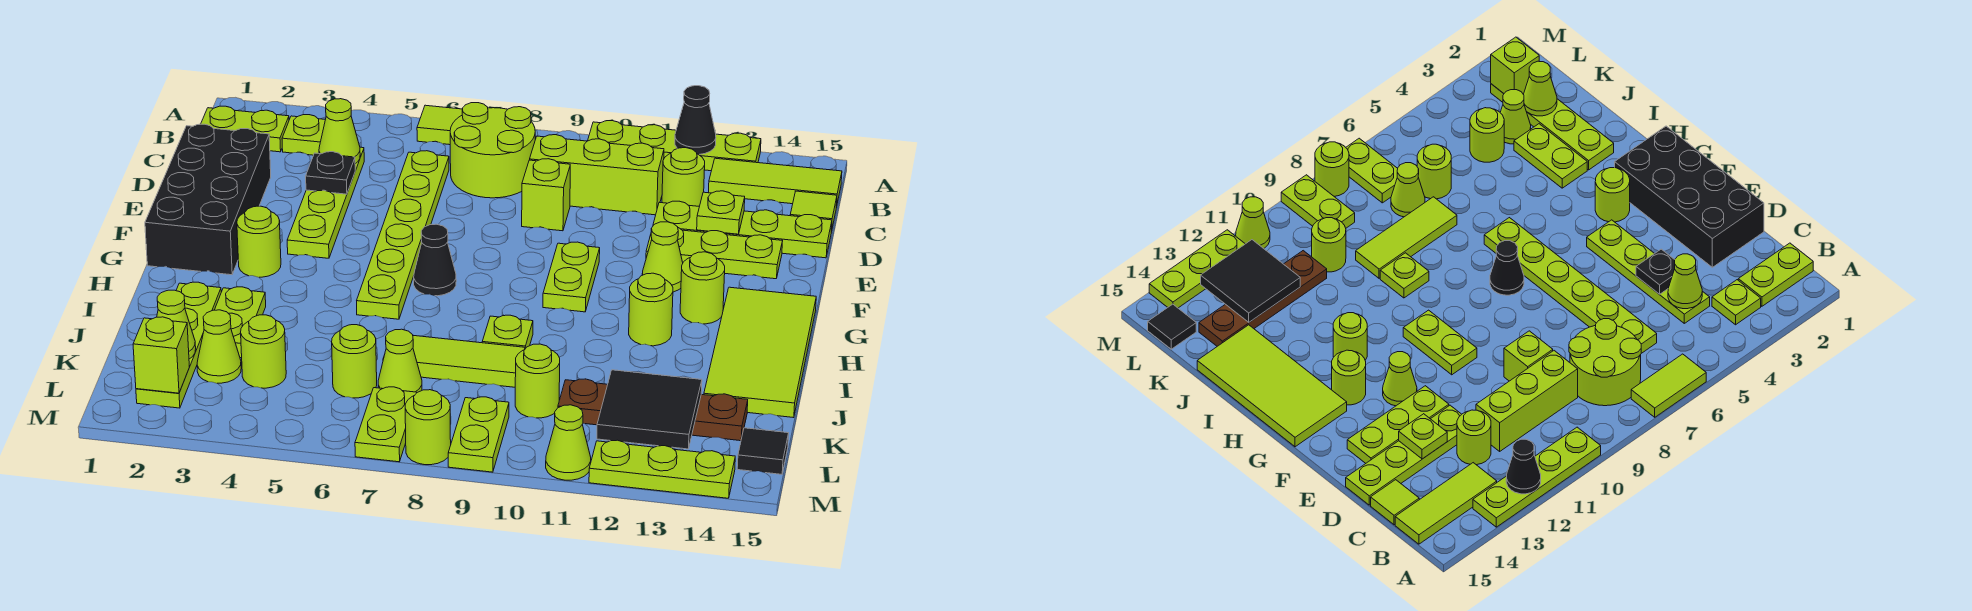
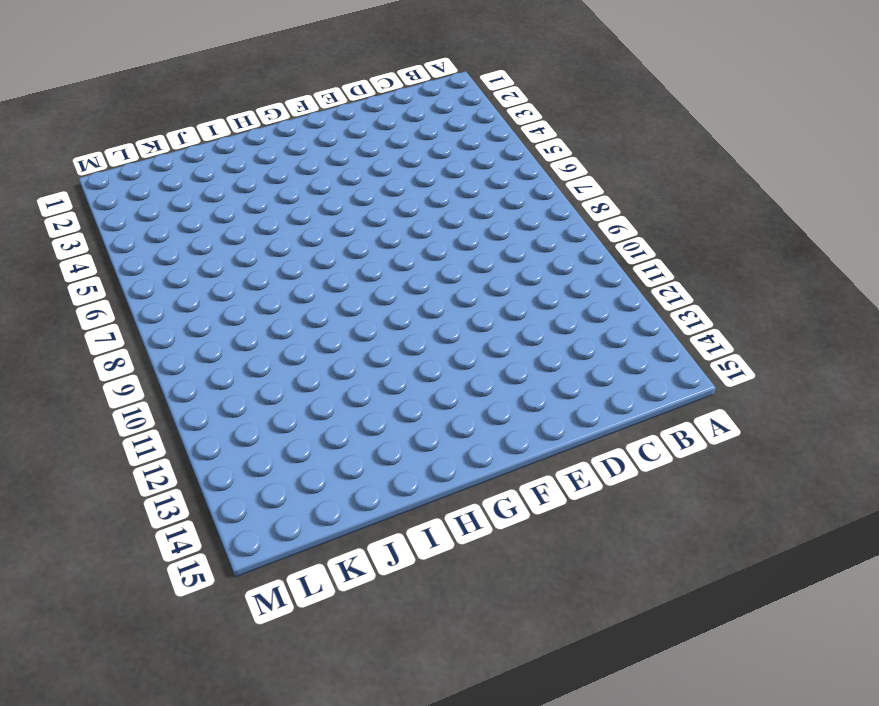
none -> lime 1x2 tile [417,105,462,145]
none -> lime 1x4 plate [588,121,761,171]
none -> lime 1x2 plate [201,106,289,152]
none -> lime 1x1 plate [282,115,325,155]

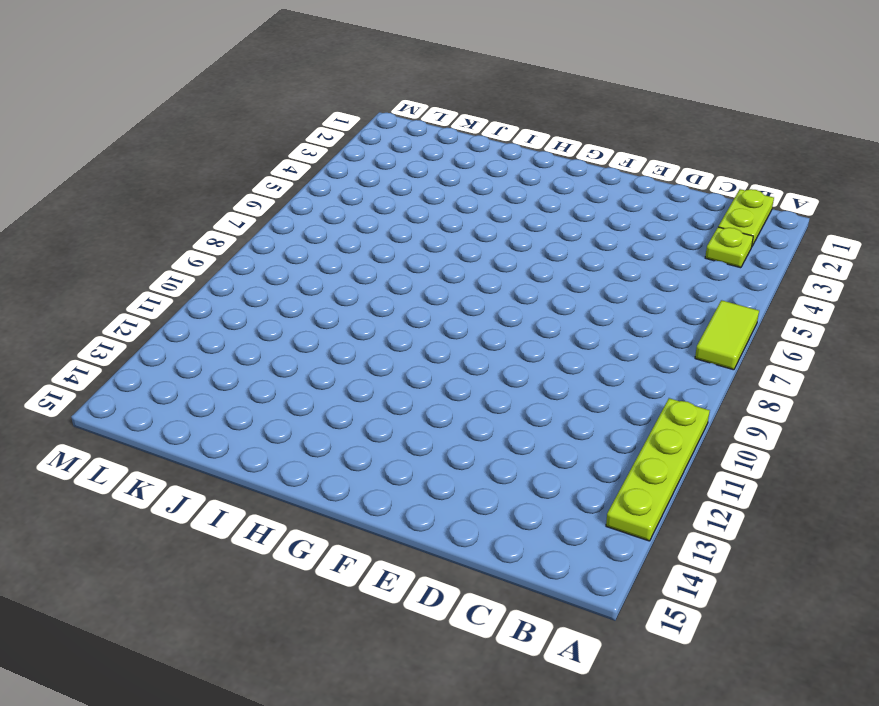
none -> lime 2x2 round brick [450,103,535,198]
none -> lime 1x3 tile [708,158,842,207]
none -> lime 1x4 plate [287,147,364,258]
none -> lime 1x6 plate [357,151,449,319]

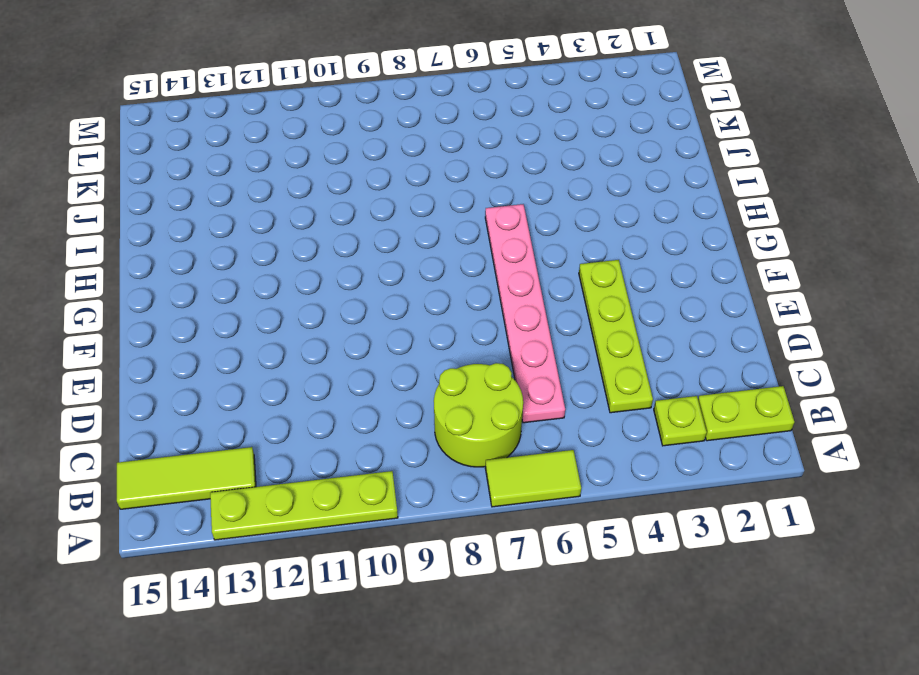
pink 1x6 plate [485,204,565,423] -> lime 1x6 plate [357,151,449,319]
none -> lime 1x3 brick [530,135,664,215]
none -> lime 1x1 round brick [662,148,705,207]
none -> lime 1x1 tile [790,191,837,231]
none -> black 2x4 brick [145,124,271,275]

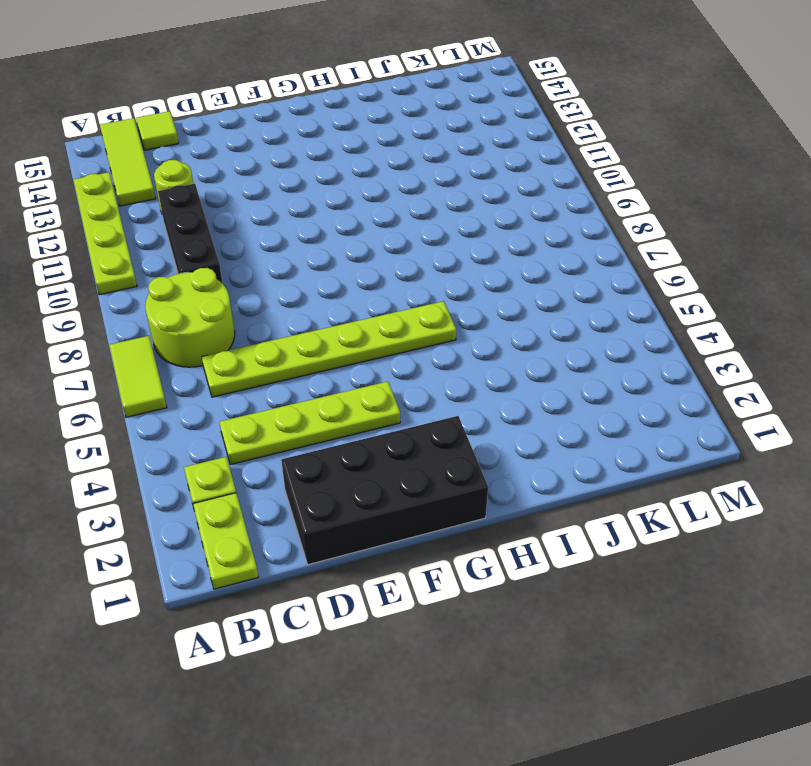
black 1x3 brick [158,184,223,284] -> lime 1x3 brick [530,135,664,215]
none -> lime 1x1 brick [522,159,570,231]
none -> lime 1x4 plate [653,201,832,258]
none -> lime 1x3 plate [646,228,782,279]
none -> lime 1x2 plate [543,242,600,312]

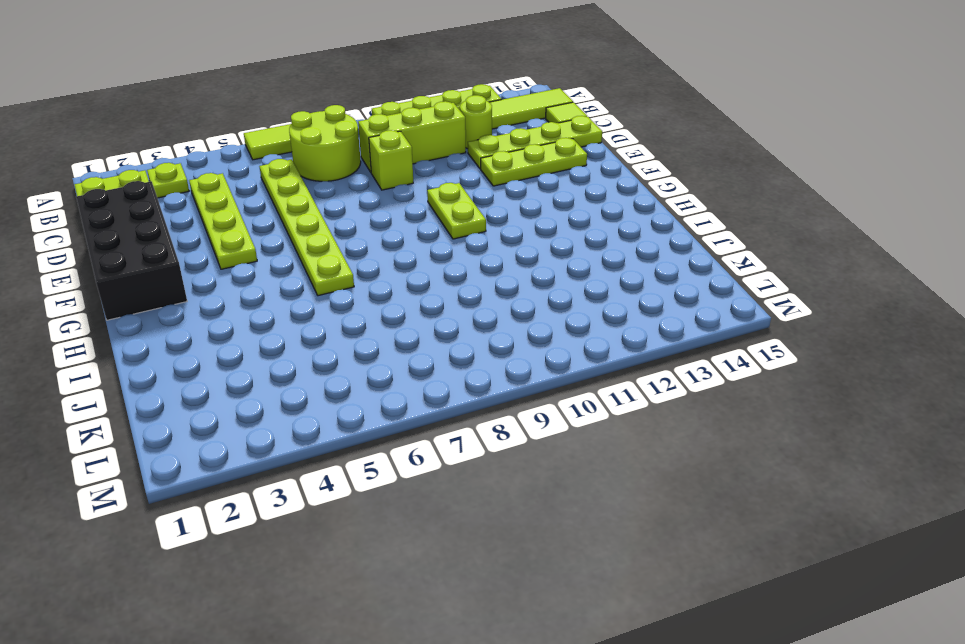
none -> lime 1x1 cone [642,222,683,292]
none -> lime 1x1 round brick [237,206,281,277]
none -> black 1x1 cone [414,224,456,296]
none -> lime 1x1 round brick [680,252,725,324]

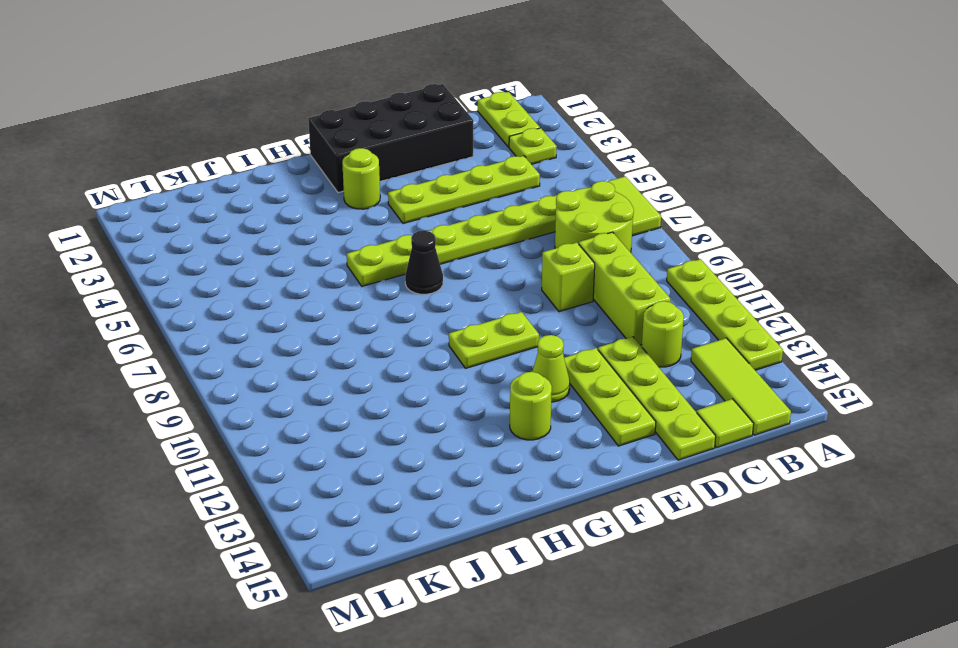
none -> lime 2x4 tile [704,287,816,418]
none -> lime 1x1 round brick [629,273,673,346]
none -> lime 1x4 plate [136,282,221,408]
none -> lime 1x2 plate [215,287,266,358]

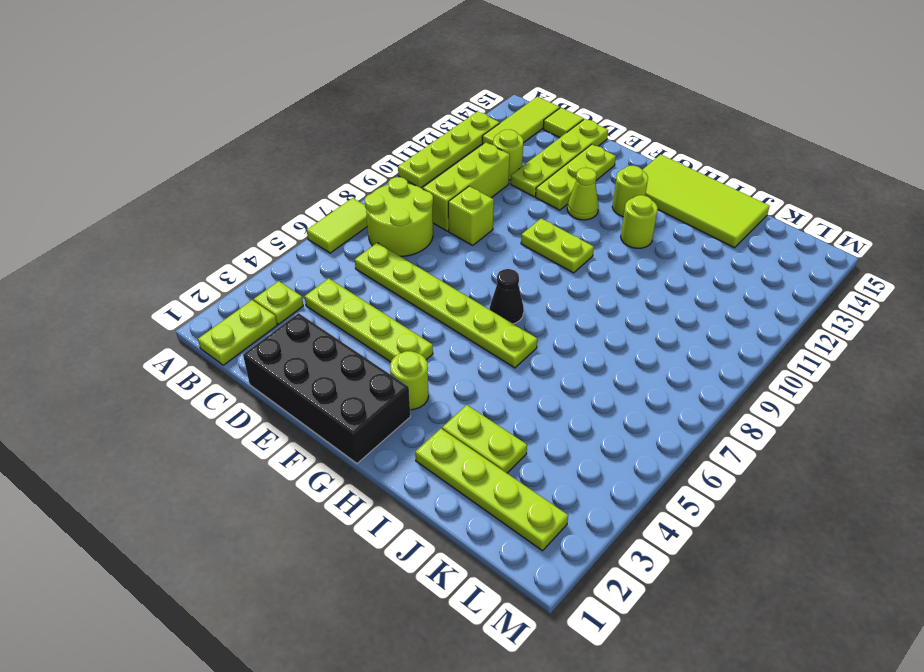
none -> lime 1x1 plate [482,315,533,349]
none -> lime 1x3 tile [383,335,525,387]
none -> lime 1x1 cone [197,310,241,383]
none -> lime 1x1 round brick [241,315,286,388]

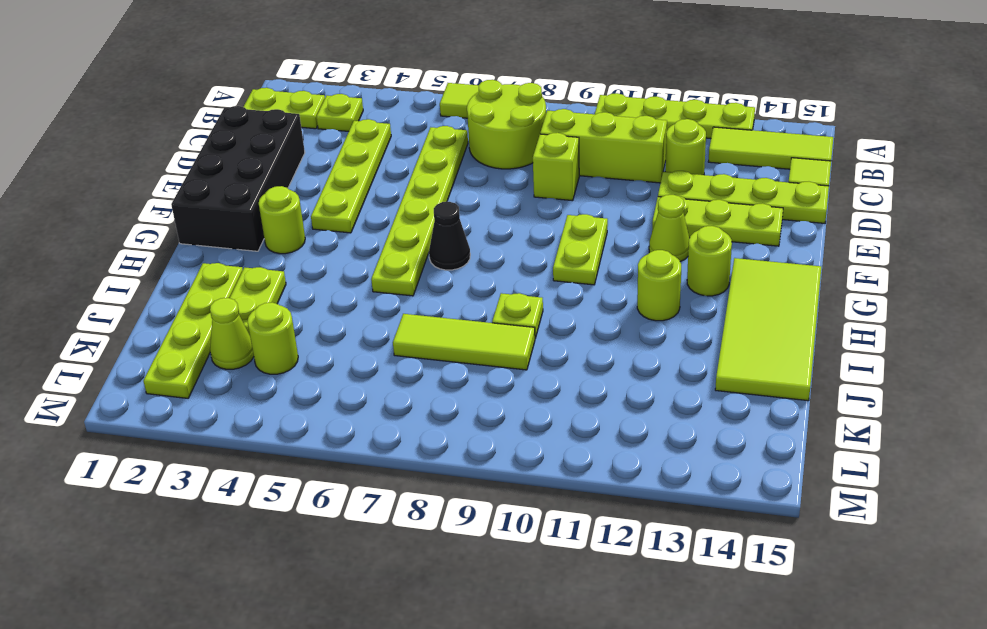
none -> lime 1x1 round brick [332,325,377,398]
none -> lime 1x1 cone [378,329,422,392]
none -> lime 1x1 round brick [515,344,560,418]
none -> brown 1x4 plate [558,379,748,441]

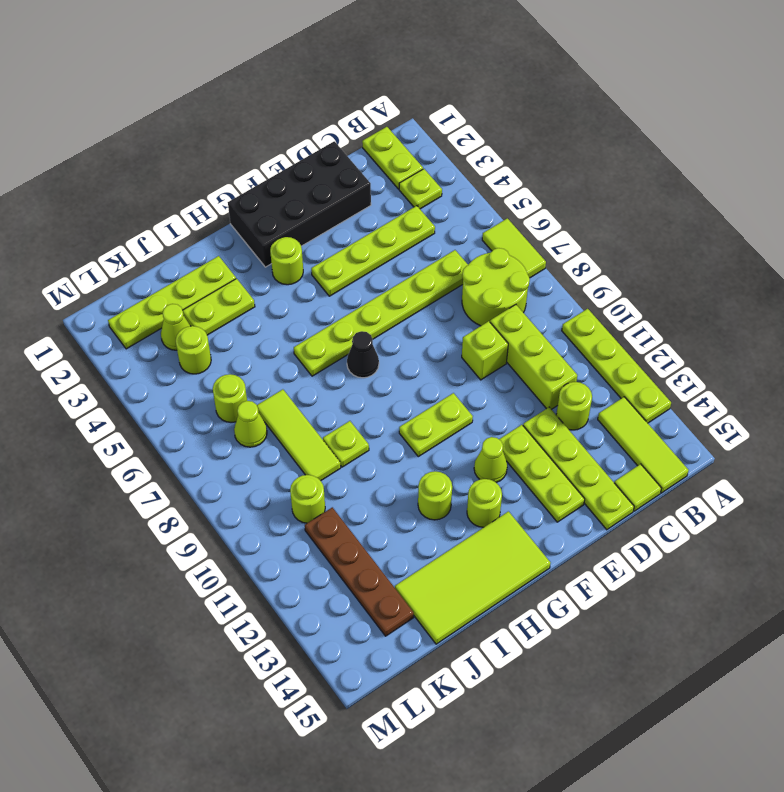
none -> lime 1x2 plate [355,387,417,462]
none -> lime 1x2 plate [448,397,509,472]
none -> black 1x1 tile [737,428,789,474]
none -> lime 1x1 round brick [405,390,451,465]

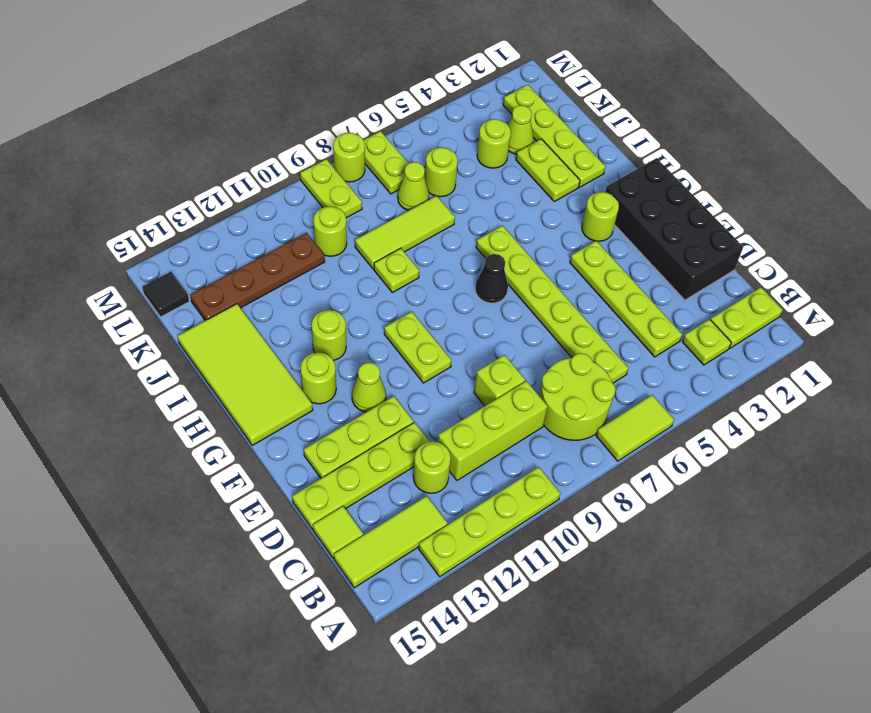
none -> lime 1x1 cone [546,405,591,480]
none -> lime 1x3 plate [589,440,735,498]
none -> black 1x1 cone [675,86,716,155]
none -> lime 1x1 cone [319,99,360,164]

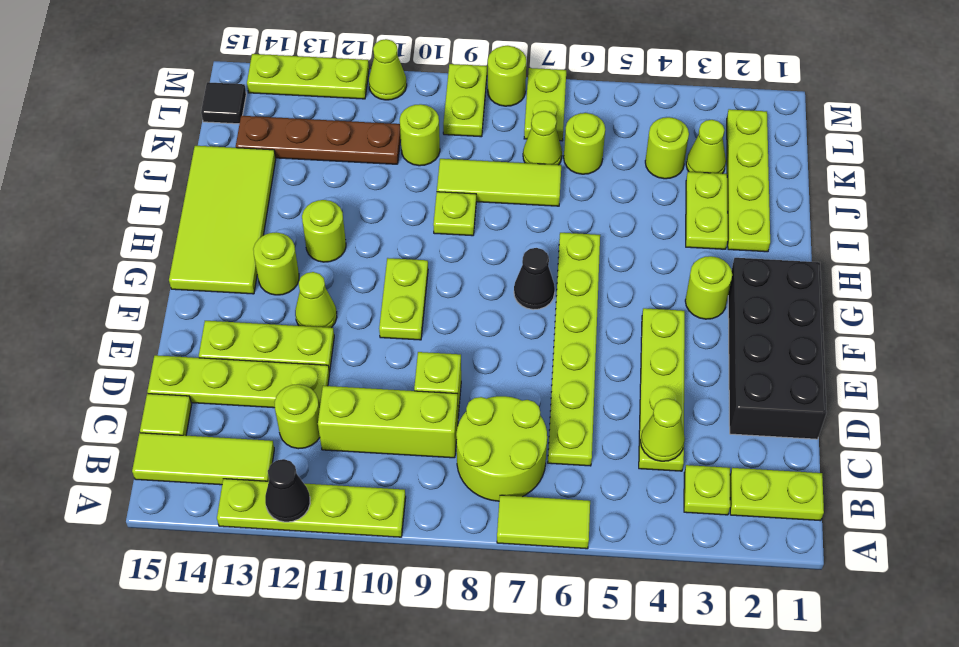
none -> black 1x1 plate [306,152,355,194]
none -> lime 1x1 plate [697,191,745,234]
none -> lime 1x1 cone [157,290,196,359]
none -> black 2x2 tile [597,370,702,449]

